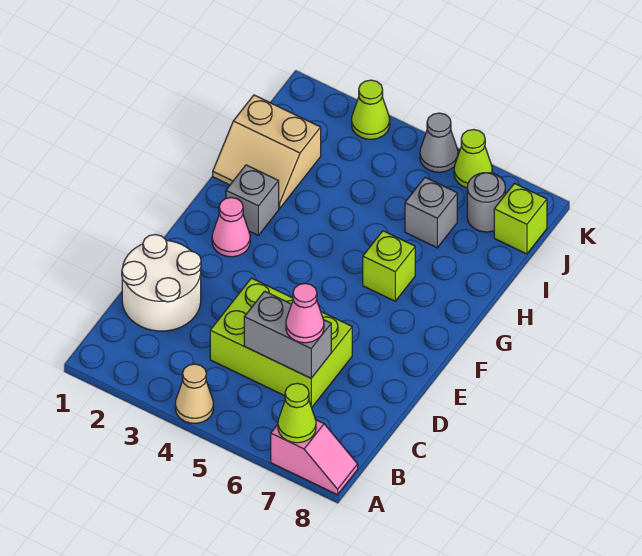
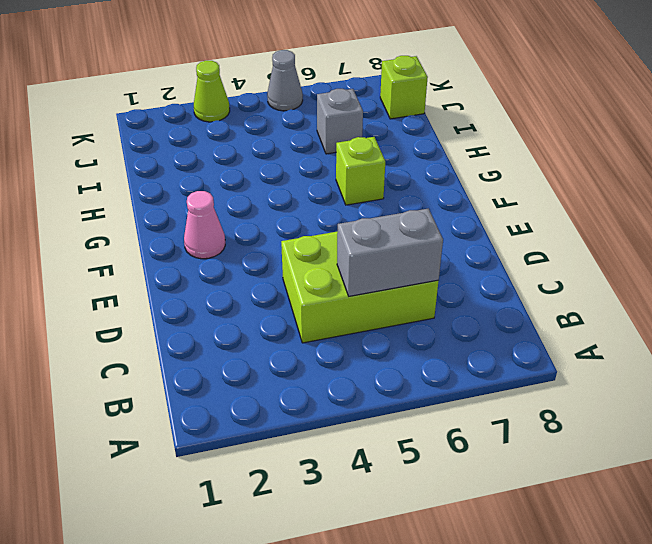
none -> tan 1x1 cone [175,364,213,423]
none -> pink 1x2 slope [271,420,358,495]
none -> white 2x2 round brick [122,235,201,331]

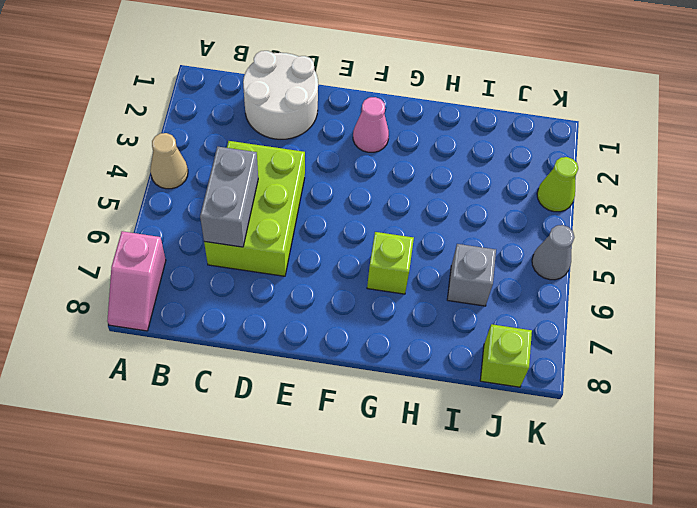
none -> grey 1x1 brick [226,165,279,235]
none -> tan 2x2 slope [213,95,321,209]
none -> grey 1x1 round brick [467,173,505,232]

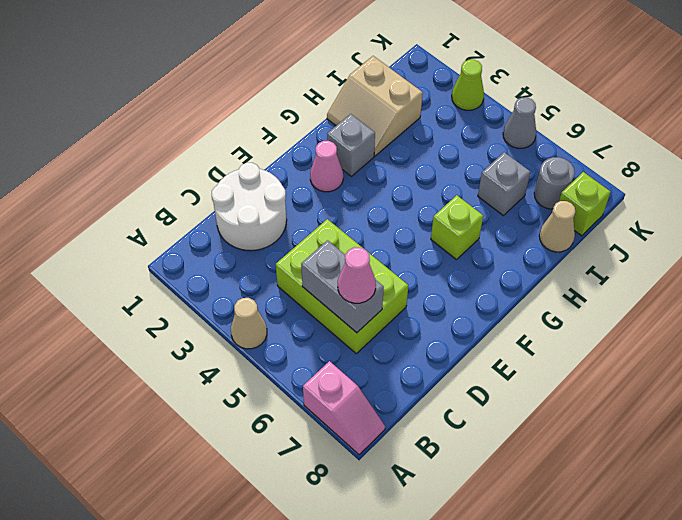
tan 1x1 cone [539,201,575,252] -> none
none -> lime 1x1 cone [454,130,492,188]
none -> lime 1x1 cone [278,383,316,443]

